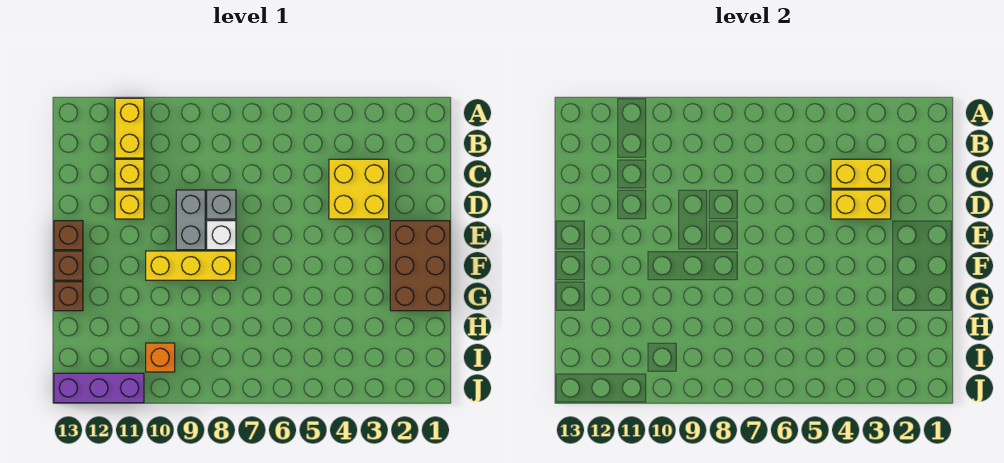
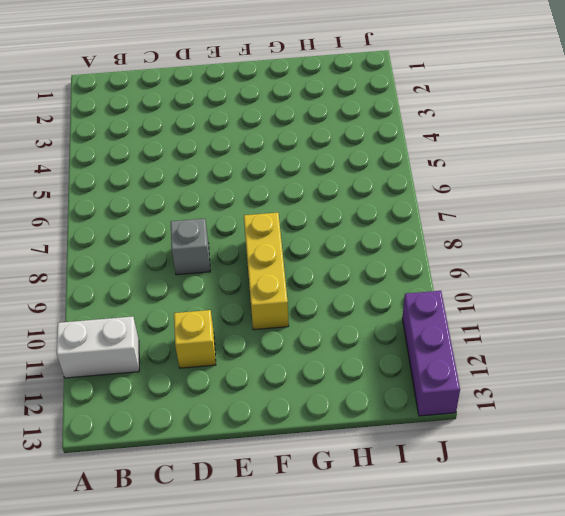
white 1x2 brick [57,317,139,378] -> yellow 1x2 brick [115,98,144,158]
none -> yellow 2x2 brick [329,159,389,219]
none -> yellow 1x1 brick [115,159,144,188]
none -> grey 1x2 brick [176,190,205,250]

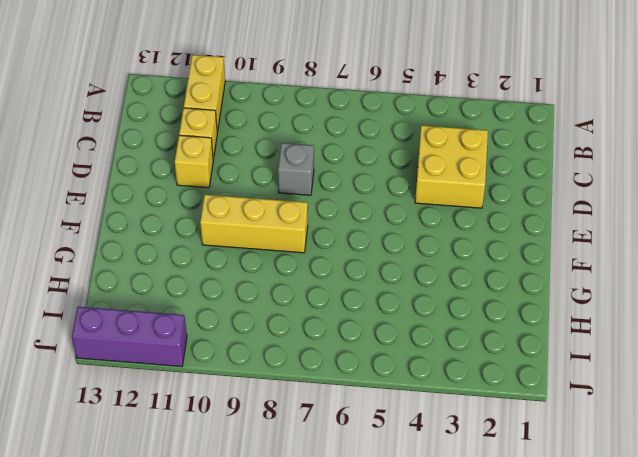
none -> grey 1x2 brick [176,190,205,250]
none -> brown 2x3 brick [390,221,450,311]
none -> white 1x1 brick [207,221,236,250]

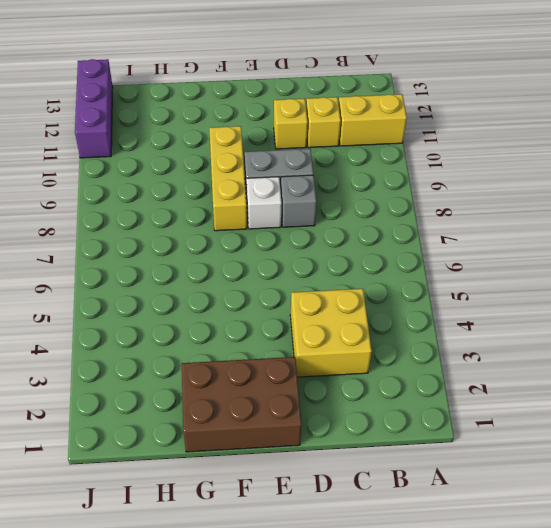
none -> brown 1x1 brick [54,221,83,250]
none -> brown 1x1 brick [54,251,83,280]
none -> brown 1x1 brick [54,282,83,311]

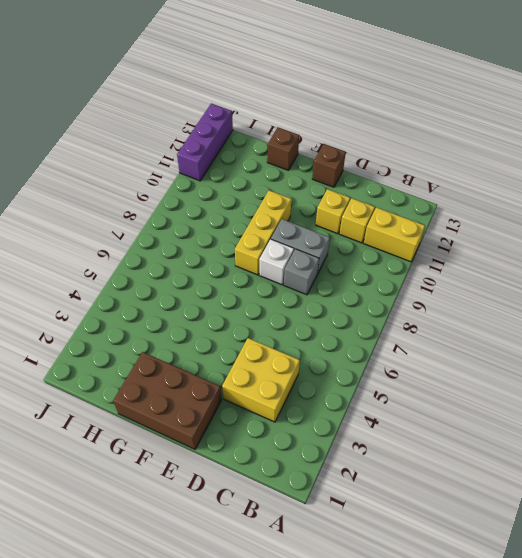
none -> brown 1x1 brick [54,251,83,280]
none -> orange 1x1 brick [146,343,175,372]
none -> yellow 1x2 brick [831,159,891,188]

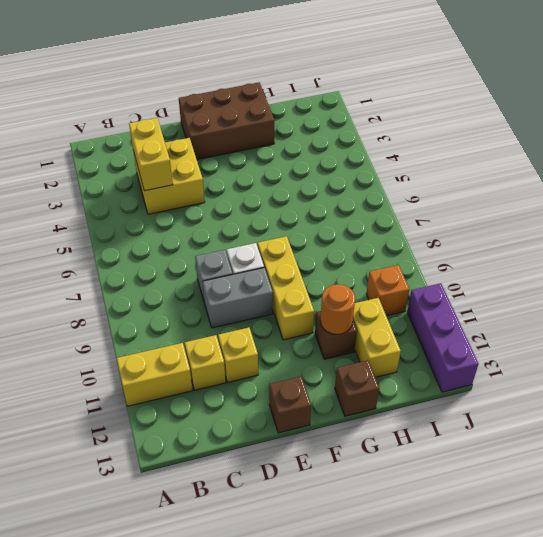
brown 1x1 brick [315,311,357,359] -> brown 1x1 brick moved to [54,251,83,280]
orange 1x1 round brick [320,284,355,335] -> none
yellow 1x2 brick [353,298,401,377] -> yellow 1x2 brick moved to [831,190,891,219]

